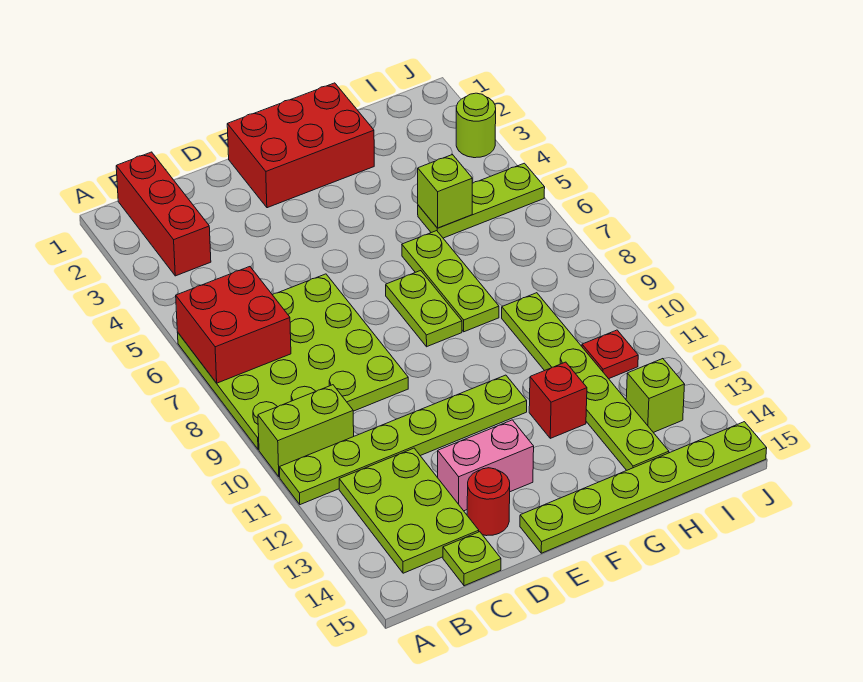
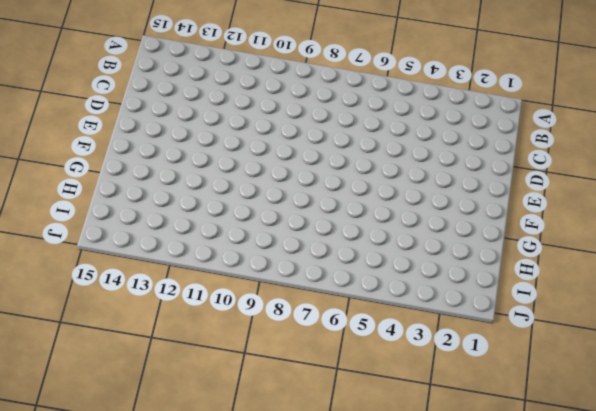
none -> lime 4x4 plate [178,274,408,449]
none -> lime 1x2 brick [258,385,354,477]
none -> lime 1x6 plate [280,375,527,505]

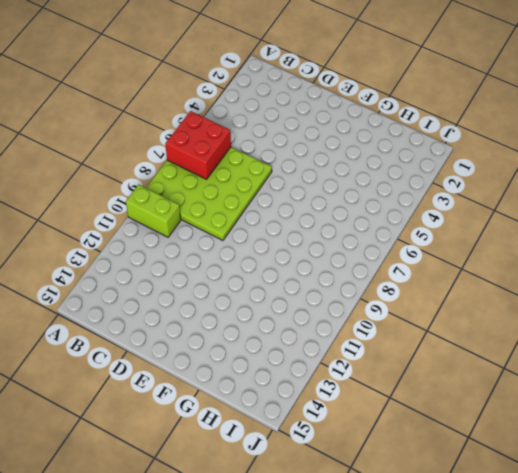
none -> lime 1x6 plate [280,375,527,505]
none -> red 1x3 brick [116,152,211,276]
none -> lime 2x3 plate [339,448,479,573]

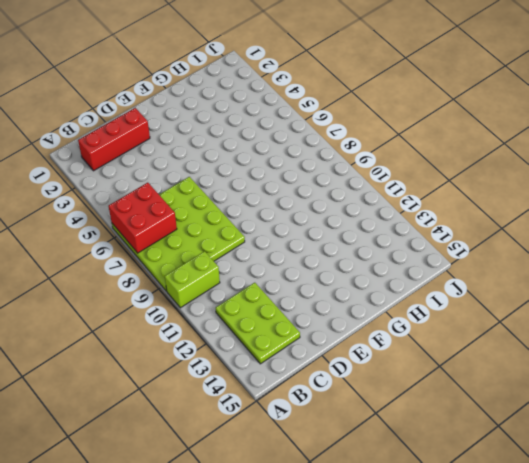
red 1x3 brick [78,108,150,171] -> red 1x3 brick turned to [116,152,211,276]
none -> lime 1x6 plate [280,375,527,505]
none -> lime 1x1 plate [443,532,501,586]
none -> pink 1x2 brick [438,420,534,511]

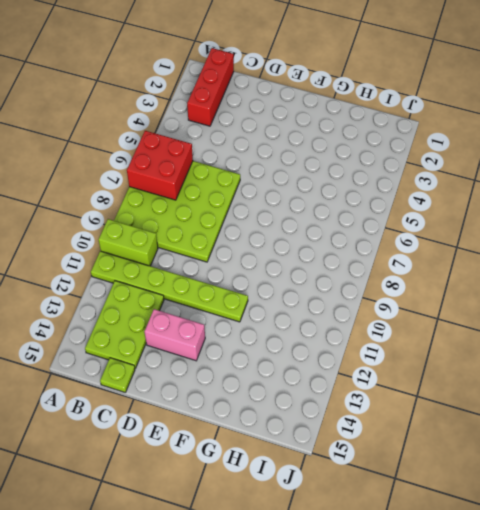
none -> red 1x1 round brick [467,468,510,536]
none -> red 2x3 brick [227,83,374,208]
none -> lime 1x6 plate [520,422,767,553]

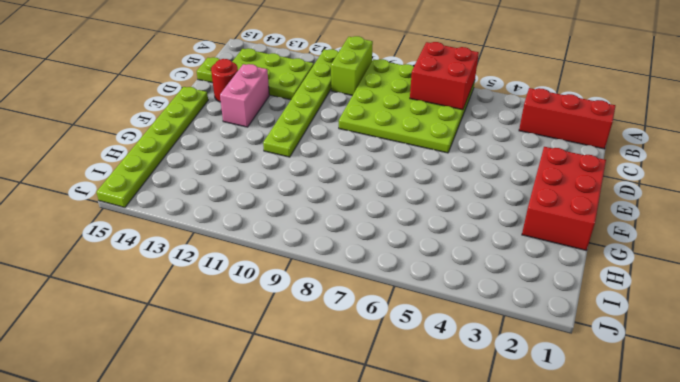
none -> lime 1x2 plate [386,271,462,347]
none -> lime 1x3 plate [402,231,499,332]
none -> red 1x1 brick [529,362,587,438]

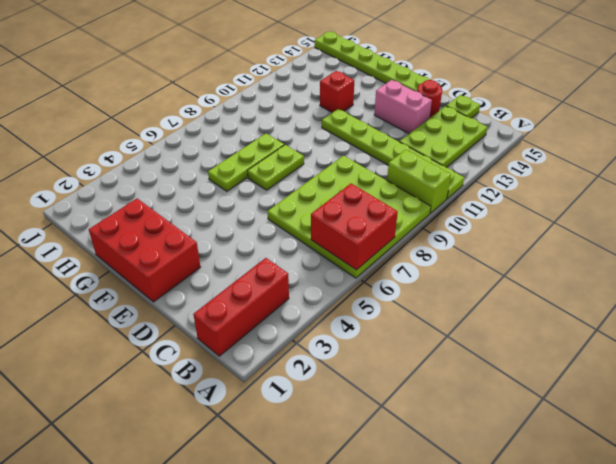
none -> lime 1x3 plate [418,163,545,238]
none -> lime 1x6 plate [502,293,669,470]
none -> red 1x1 plate [582,330,638,379]

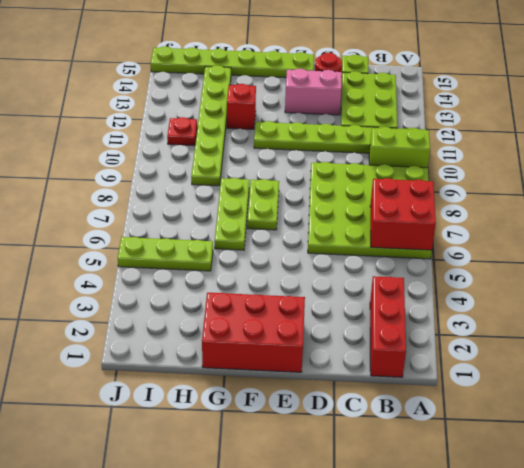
none -> lime 1x1 brick [626,359,685,432]
none -> lime 1x1 round brick [456,93,496,158]
none -> lime 1x1 brick [418,154,472,228]

